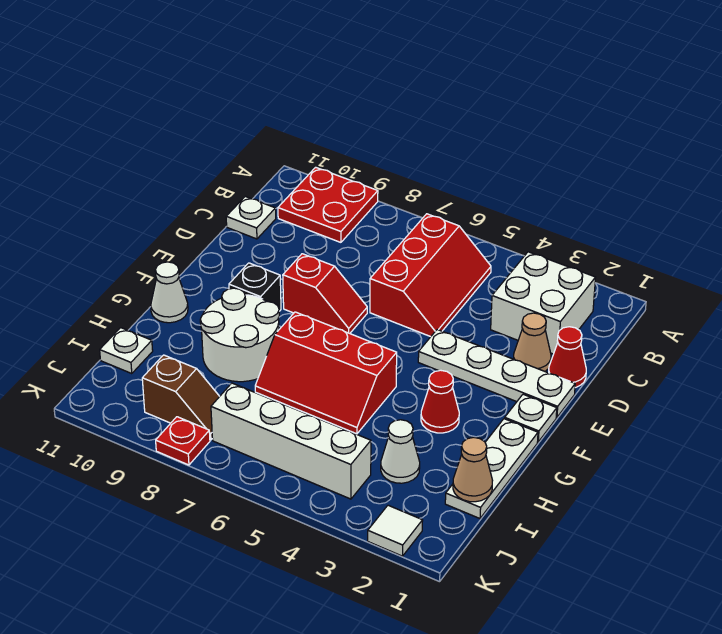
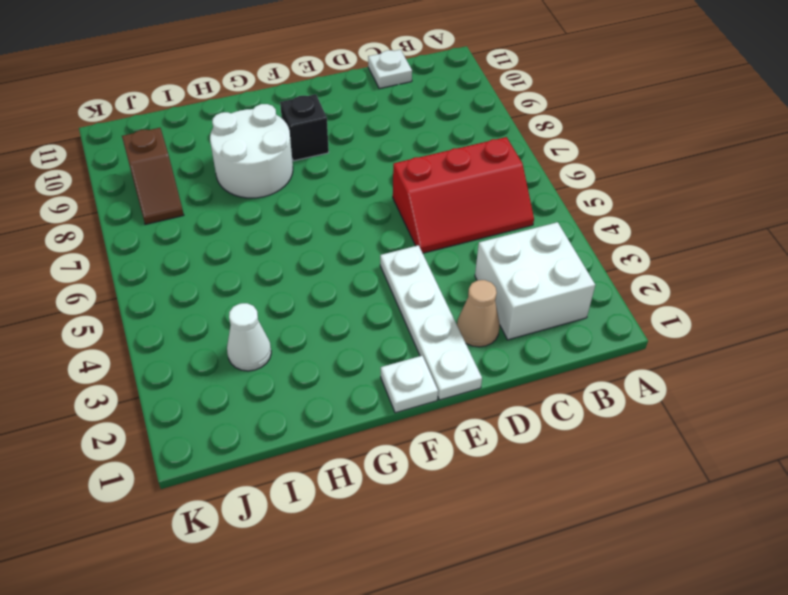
none -> red 2x2 plate [278,167,378,242]
none -> red 1x1 cone [549,327,586,388]
none -> red 1x2 slope [283,254,367,333]

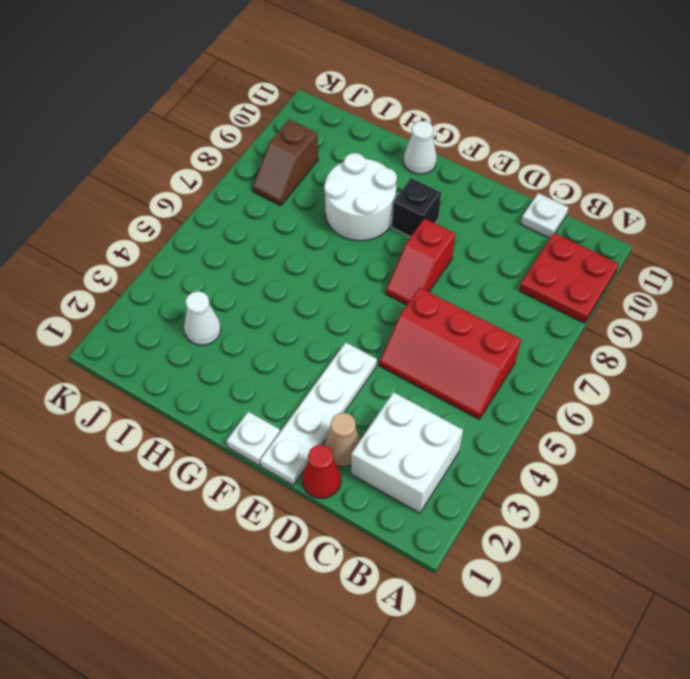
none -> white 1x3 plate [445,419,538,518]
none -> red 1x1 cone [421,370,459,433]
none -> red 2x3 slope [255,312,397,434]

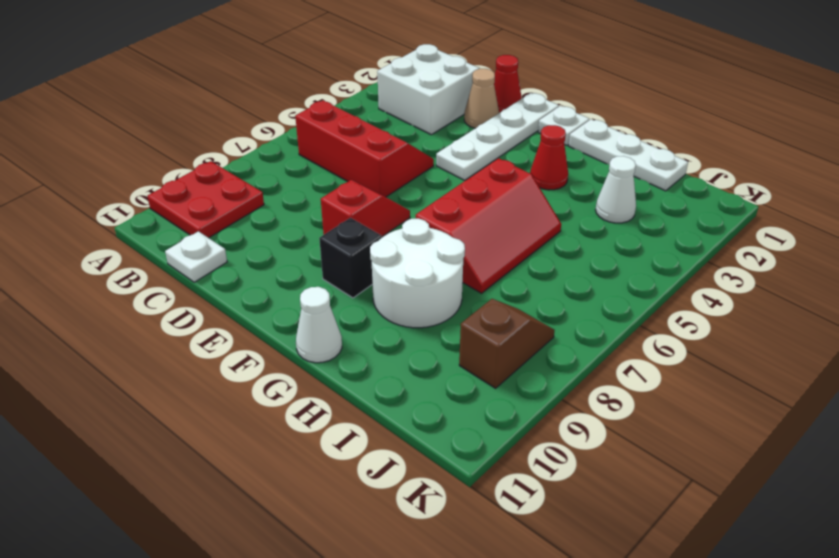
none -> white 1x1 plate [100,328,153,374]
none -> white 1x4 brick [211,383,371,499]
none -> white 1x1 tile [368,505,423,556]

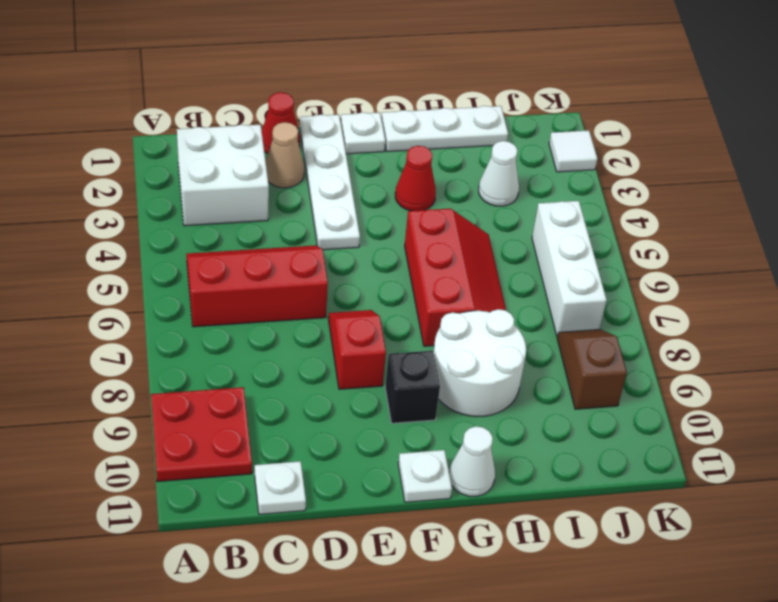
white 1x1 plate [398,450,452,502] -> white 1x1 plate moved to [100,328,153,374]
white 1x3 brick [532,201,607,337] -> white 1x4 brick [211,383,371,499]
none -> red 1x1 plate [156,417,210,465]
none -> tan 1x1 cone [453,438,493,502]

